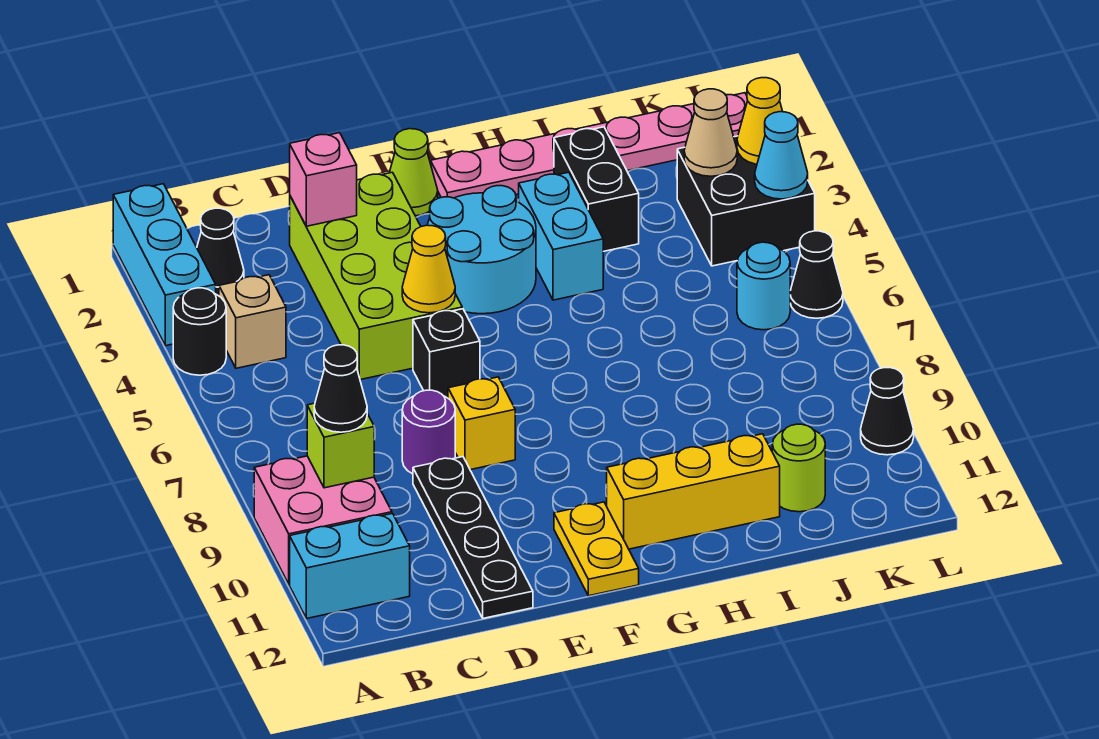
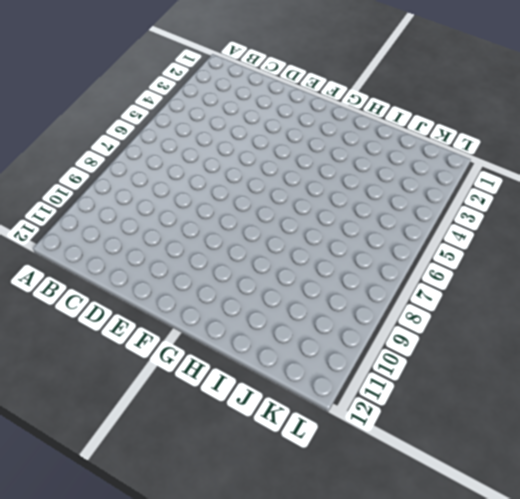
none -> cyan 1x3 brick [113,184,216,346]
none -> black 1x1 round brick [173,288,226,375]
none -> pink 2x2 brick [254,456,392,584]
none -> cyan 1x2 brick [290,514,410,619]

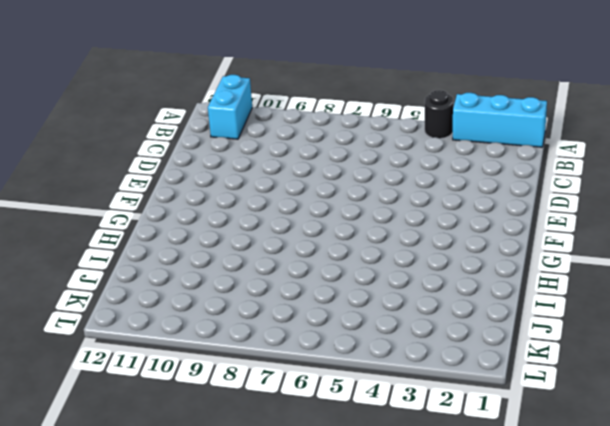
none -> pink 2x2 brick [254,456,392,584]
none -> black 1x1 cone [197,208,244,296]
none -> tan 1x1 brick [219,275,286,368]
none -> lime 2x4 brick [290,172,462,380]

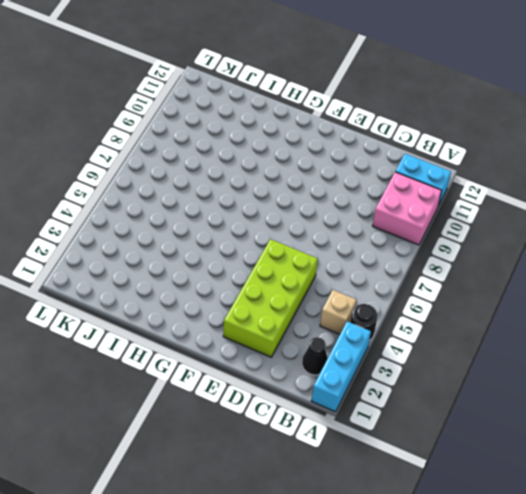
none -> purple 1x1 round brick [402,390,455,474]
none -> black 1x4 plate [413,457,533,618]
none -> black 1x1 brick [413,309,480,398]
none -> yellow 1x1 brick [448,377,515,470]

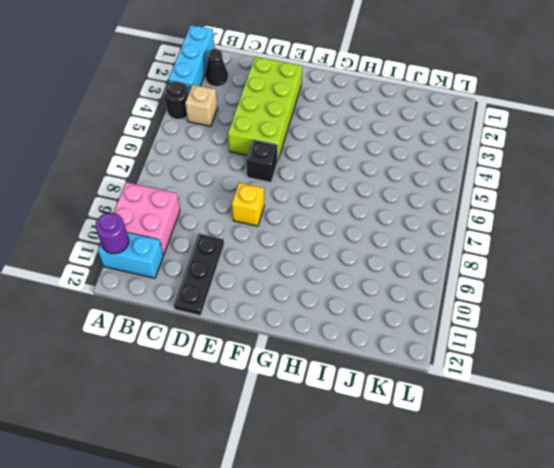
purple 1x1 round brick [95,213,129,254] -> purple 1x1 round brick moved to [402,390,455,474]
black 1x3 plate [174,234,224,316] -> black 1x4 plate [413,457,533,618]
none -> lime 1x1 cone [389,129,438,216]
none -> cyan 2x2 round brick [428,186,536,314]
none -> yellow 1x2 plate [554,502,639,596]
none -> pink 1x6 plate [430,93,748,198]

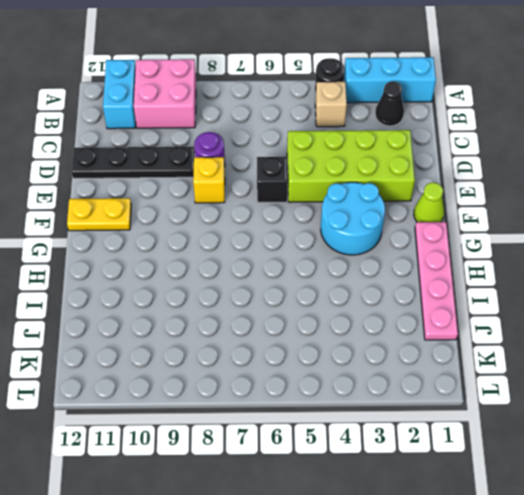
pink 1x4 plate [415,222,458,340] -> pink 1x6 plate [430,93,748,198]
none -> yellow 1x3 brick [607,434,780,549]
none -> cyan 1x2 brick [519,172,603,300]
none -> black 1x2 brick [554,127,639,252]
none -> lime 1x1 round brick [772,424,825,512]

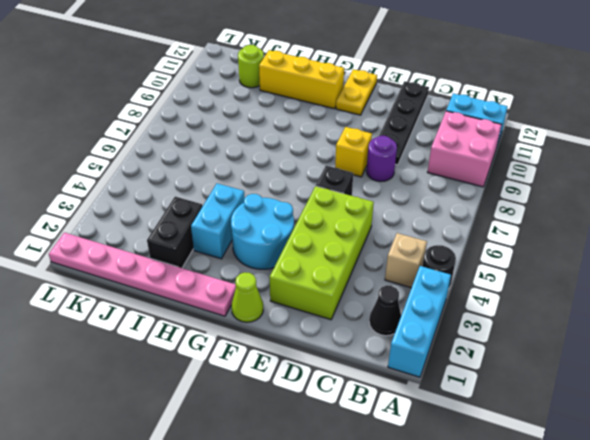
none -> black 2x2 brick [677,136,815,266]
none -> cyan 1x1 round brick [737,242,790,330]
none -> black 1x1 cone [790,231,843,318]
none -> black 1x1 cone [861,368,914,455]

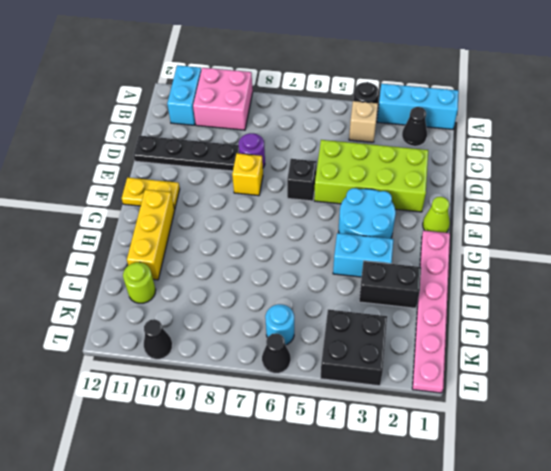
none -> lime 1x1 brick [307,403,374,488]
none -> pink 1x1 brick [290,133,357,226]
none -> yellow 1x1 cone [402,225,455,313]
none -> tan 1x1 cone [684,89,737,176]

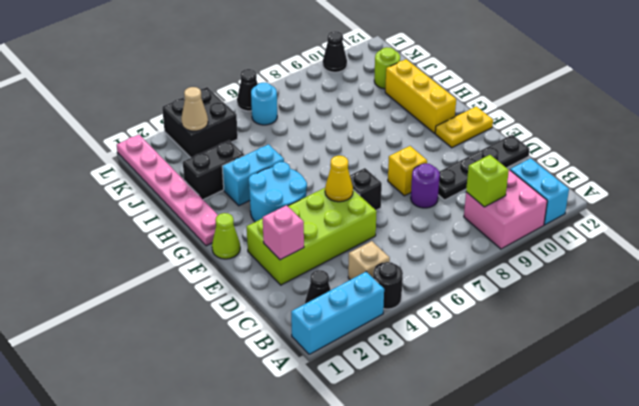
none -> yellow 1x1 cone [737,78,783,164]
none -> cyan 1x1 cone [755,112,808,199]
none -> black 1x1 cone [314,345,367,432]

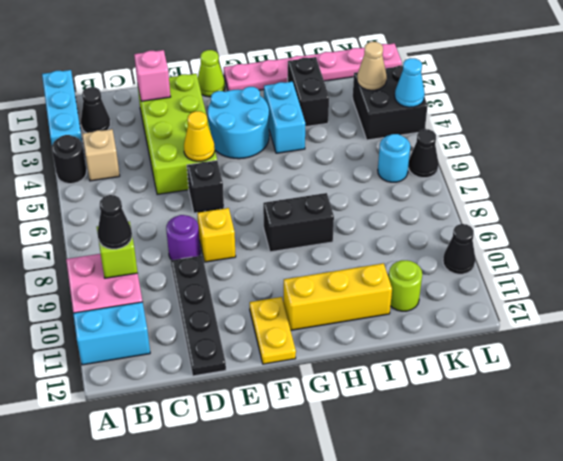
black 1x2 brick [263,193,334,252] -> none
none -> yellow 1x1 cone [737,78,783,164]

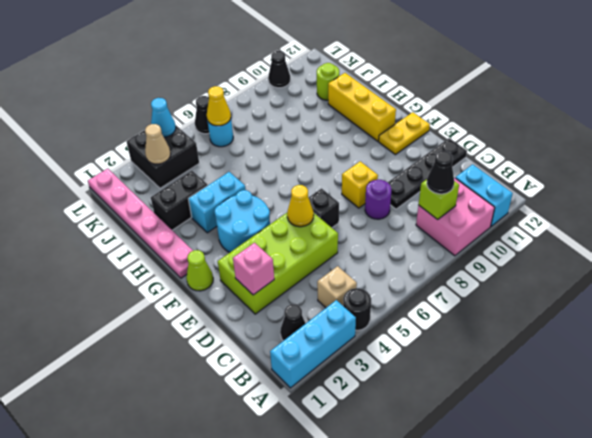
yellow 1x1 cone [207,86,231,126] -> yellow 1x1 cone moved to [737,78,783,164]

